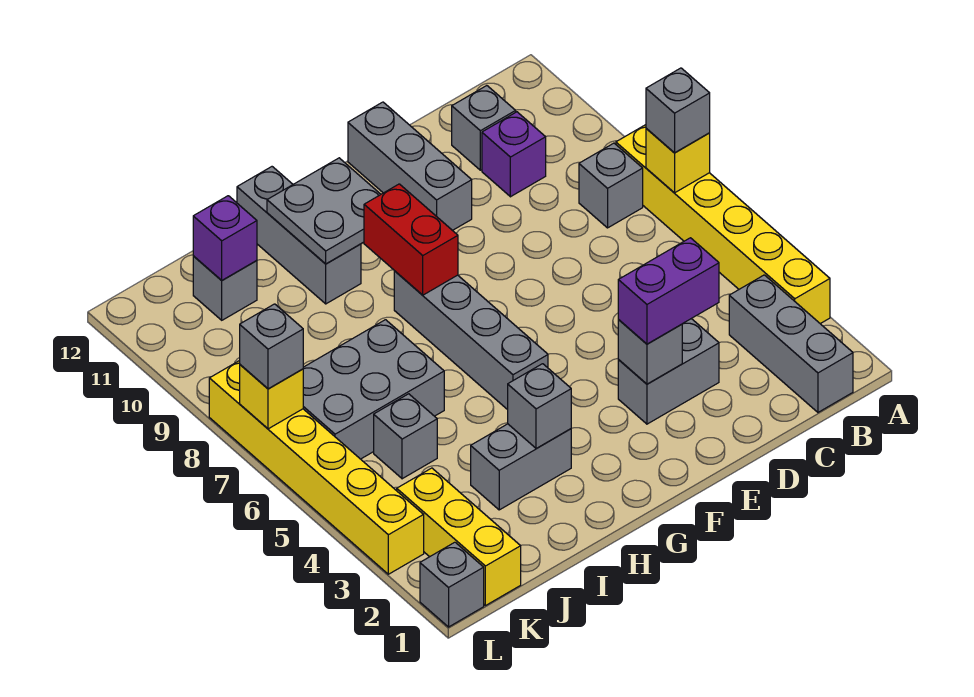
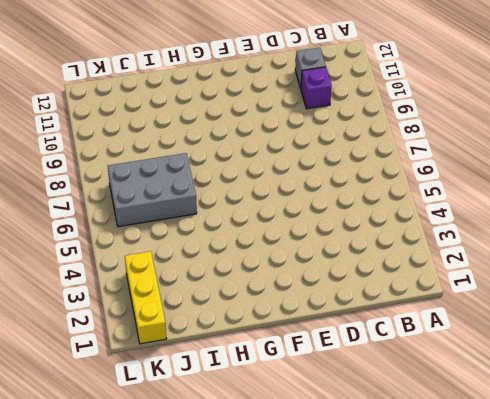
none -> yellow 1x6 brick [616,125,830,324]
none -> grey 1x3 brick [729,275,853,412]
none -> grey 1x1 brick [579,143,643,228]

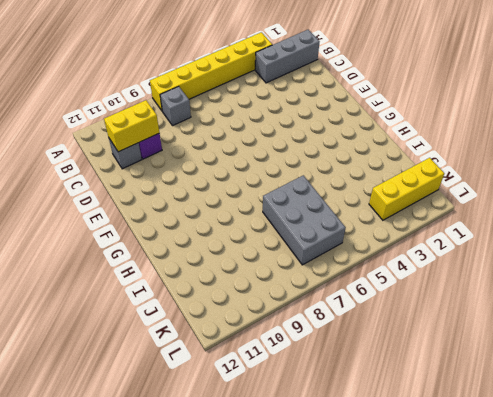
yellow 1x2 brick [104,100,159,152] -> none
none -> grey 1x2 brick [618,319,719,424]
none -> grey 1x3 brick [348,102,472,231]
none -> grey 1x4 brick [394,271,548,410]

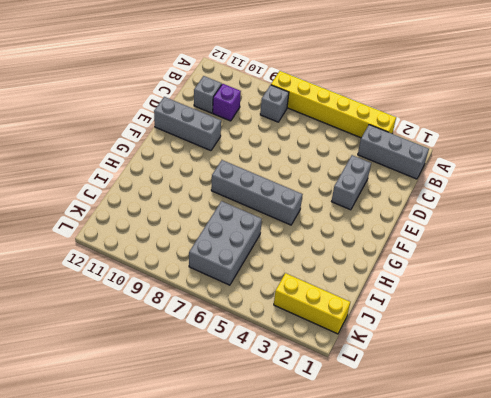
none -> grey 1x2 brick [471,424,571,510]
none -> grey 1x3 brick [237,167,361,304]
none -> grey 1x1 brick [374,394,437,479]

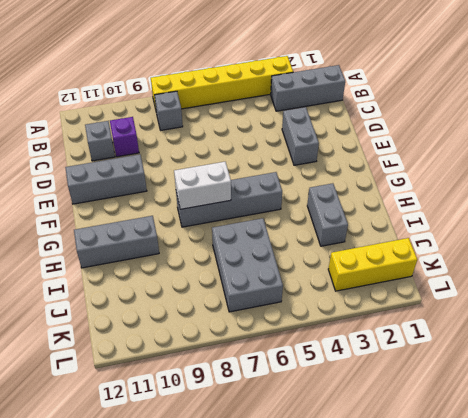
white 1x2 brick [174,162,231,209] -> red 1x2 brick [364,184,458,295]
none -> grey 1x1 brick [374,394,437,479]
none -> grey 1x1 brick [193,256,257,320]
none -> grey 1x1 brick [420,542,484,627]

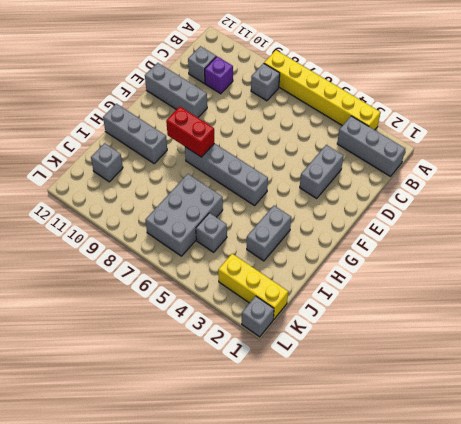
none -> yellow 1x6 brick [209,361,424,574]
none -> yellow 1x1 brick [646,128,710,193]
none -> grey 1x1 brick [618,320,682,384]

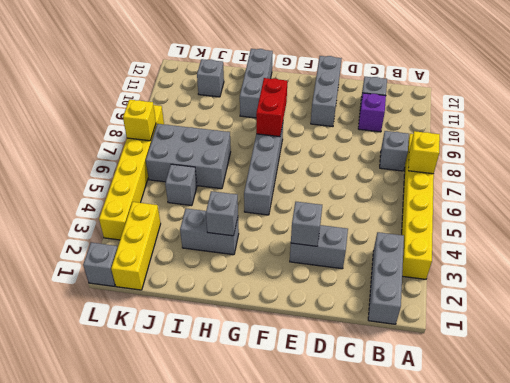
none -> grey 2x2 plate [267,158,381,264]
none -> purple 1x1 brick [193,196,257,280]
none -> grey 1x1 brick [646,68,710,153]

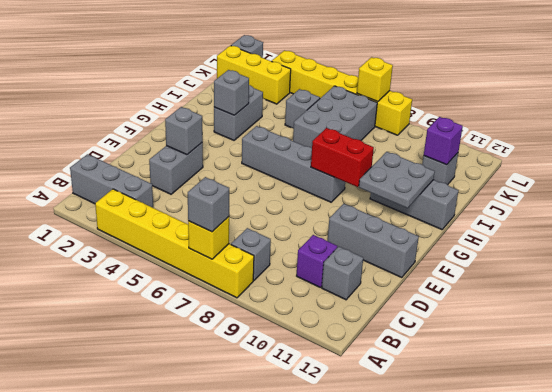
none -> purple 1x2 brick [618,238,719,344]
none -> grey 1x1 brick [240,304,303,389]

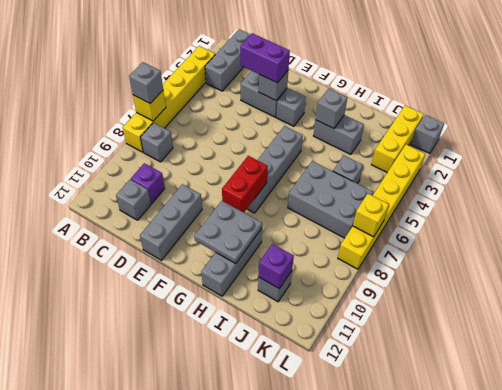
grey 1x1 brick [276,88,306,126] -> grey 1x1 brick moved to [240,304,303,389]

